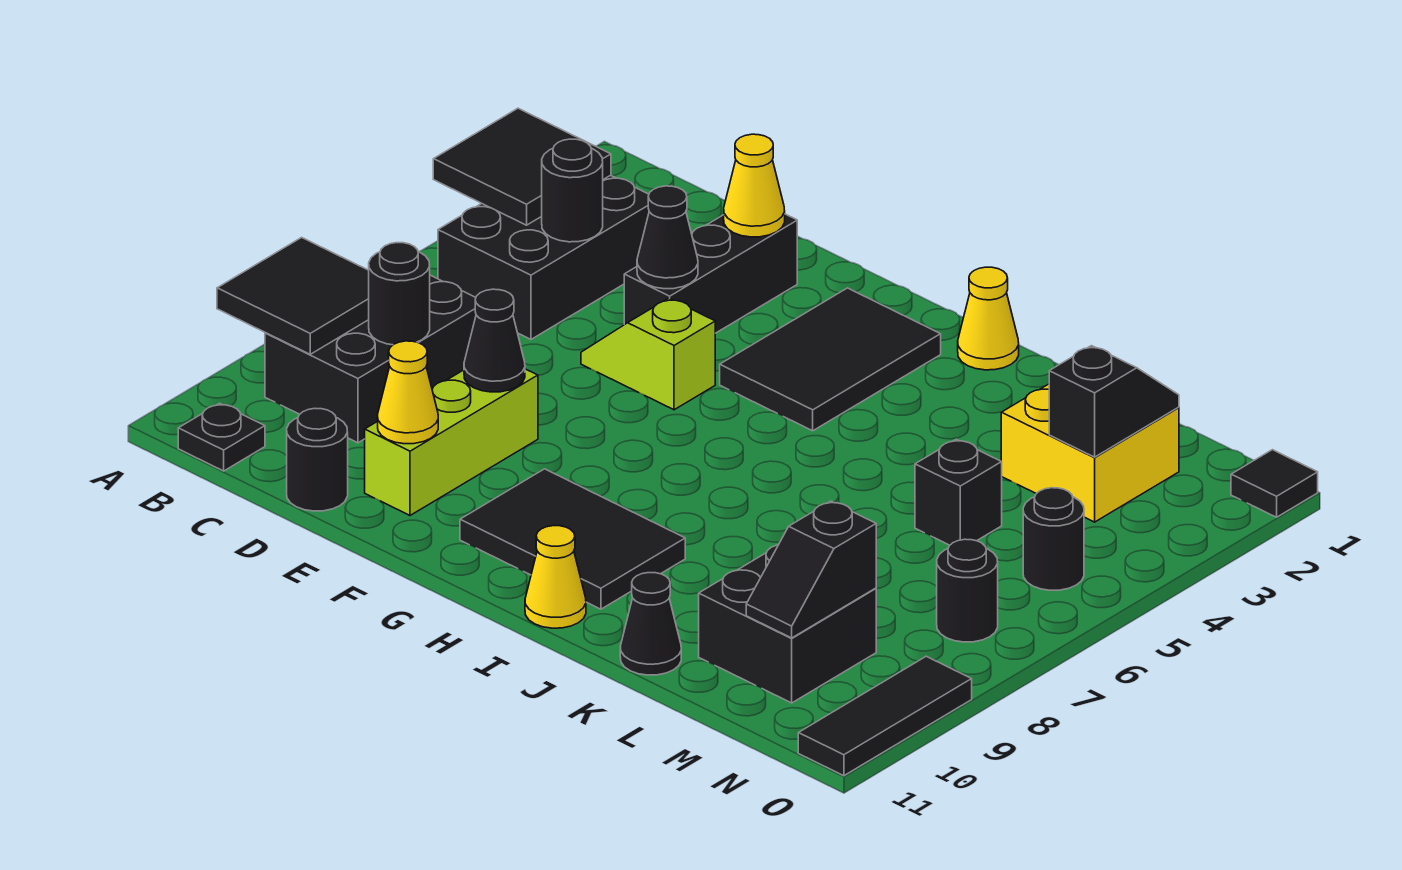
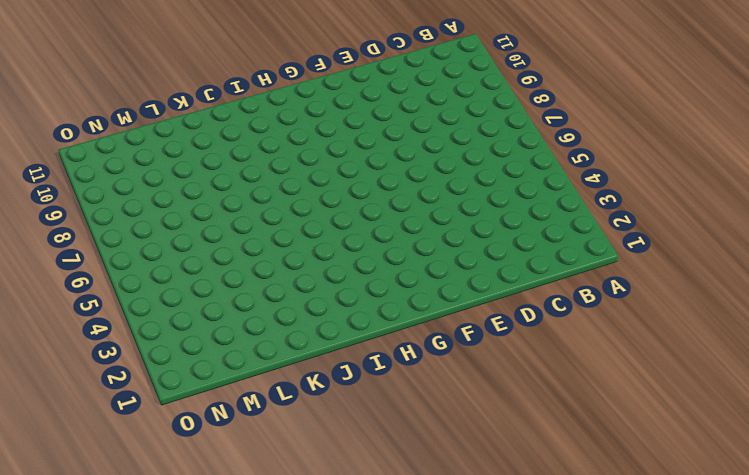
none -> black 2x3 brick [438,175,649,339]
none -> black 2x3 brick [265,275,476,443]
none -> black 1x1 plate [178,403,265,471]

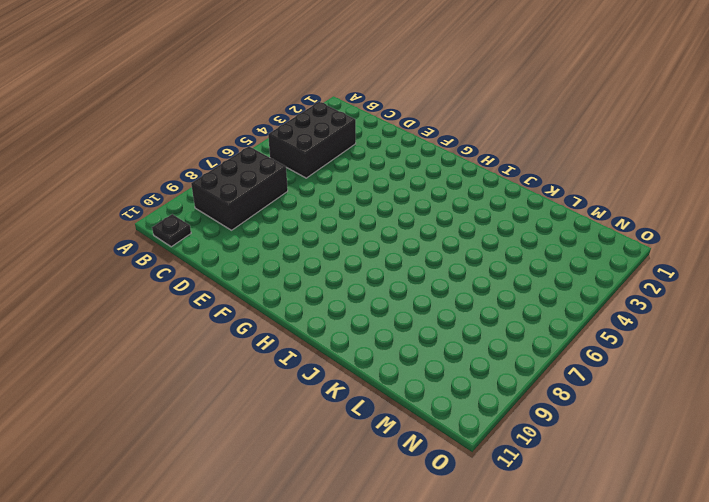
none -> black 1x1 round brick [287,408,348,511]
none -> black 1x3 brick [624,214,797,333]
none -> lime 1x2 slope [581,298,715,410]

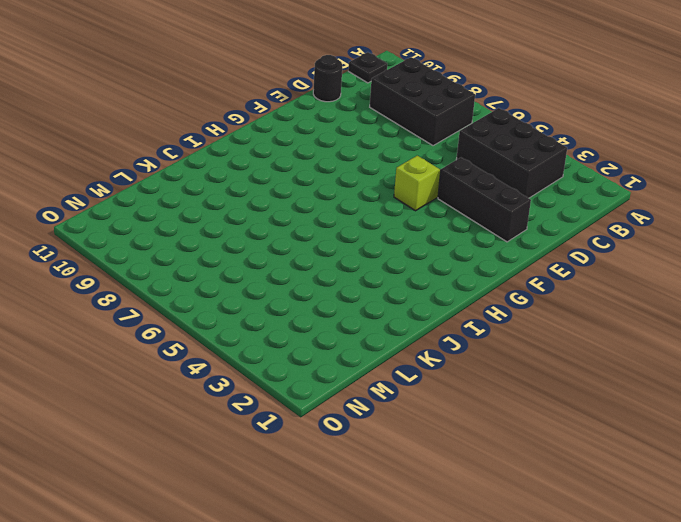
none -> lime 1x3 brick [365,369,538,515]
none -> black 2x3 tile [720,288,941,431]
none -> black 2x3 tile [460,469,685,609]

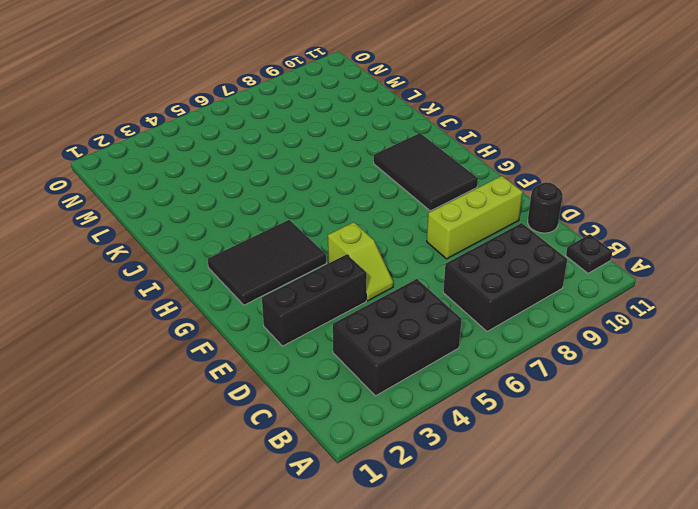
none -> yellow 1x1 cone [958,267,1019,370]
none -> yellow 1x1 cone [525,526,586,628]
none -> black 1x1 cone [620,573,681,675]

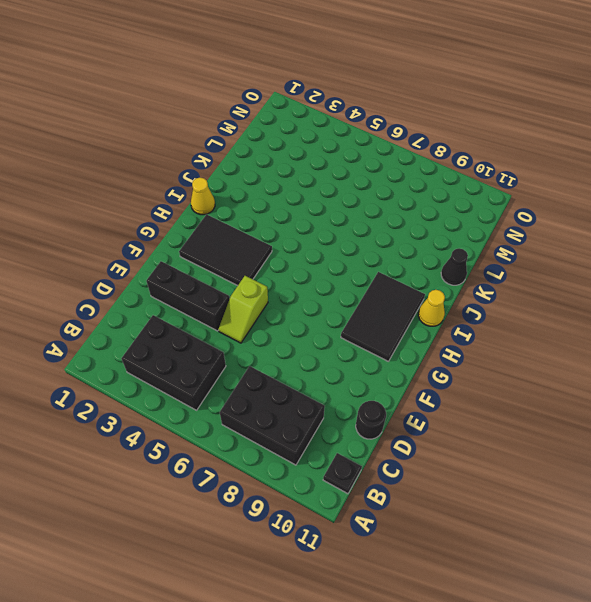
none -> lime 1x3 brick [365,369,538,515]
none -> yellow 2x2 brick [1001,384,1179,522]
none -> black 1x1 brick [915,439,1002,545]

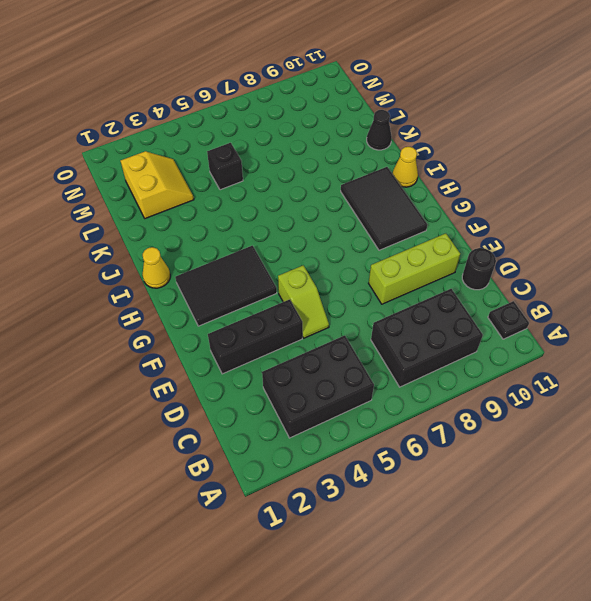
yellow 2x2 slope [121,151,194,219] -> yellow 2x2 brick [1001,384,1179,522]
none -> black 2x2 brick [699,545,876,703]
none -> black 1x1 round brick [1023,488,1084,590]
none -> black 1x1 round brick [937,539,998,642]

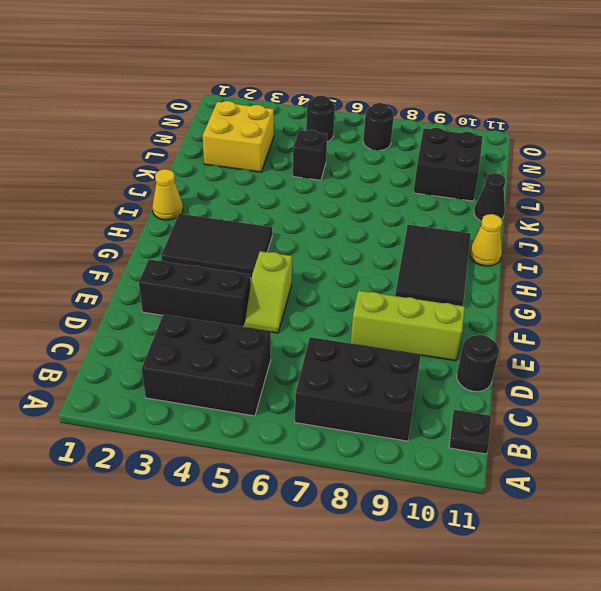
none -> black 1x1 tile [1231,450,1318,517]
none -> black 1x3 tile [798,656,972,776]
none -> black 2x2 tile [433,108,611,225]

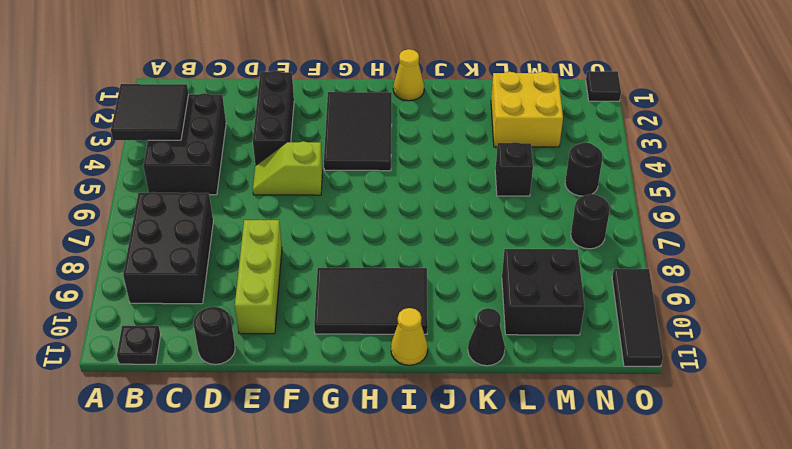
none -> black 2x2 tile [217,238,369,354]
none -> black 1x1 round brick [542,139,603,242]
none -> black 1x1 round brick [369,243,430,345]

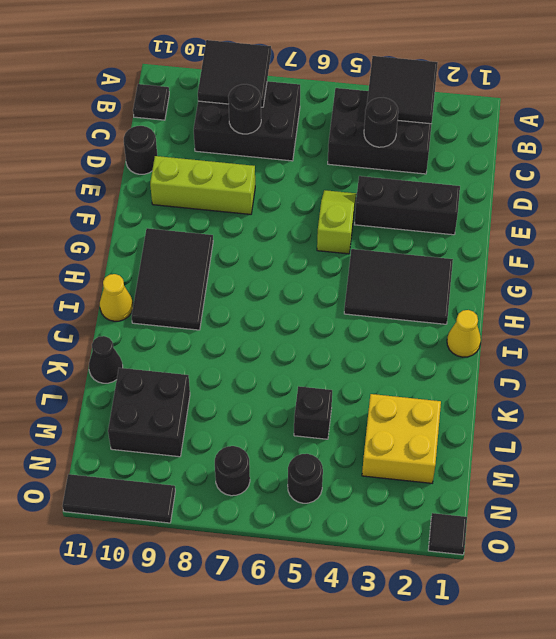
none -> yellow 1x1 cone [724,134,785,237]
none -> black 1x1 cone [637,186,698,289]
none -> black 1x1 cone [464,289,525,392]

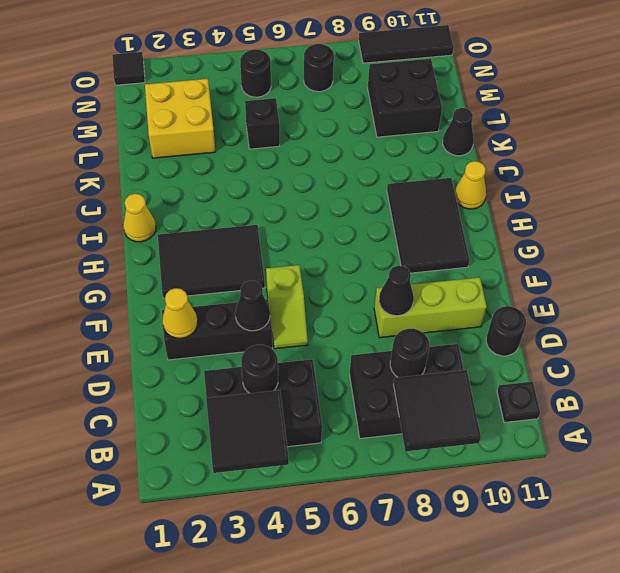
none -> yellow 1x1 cone [378,341,438,444]
none -> black 1x2 slope [1049,346,1179,457]
none -> black 1x2 slope [746,501,876,638]

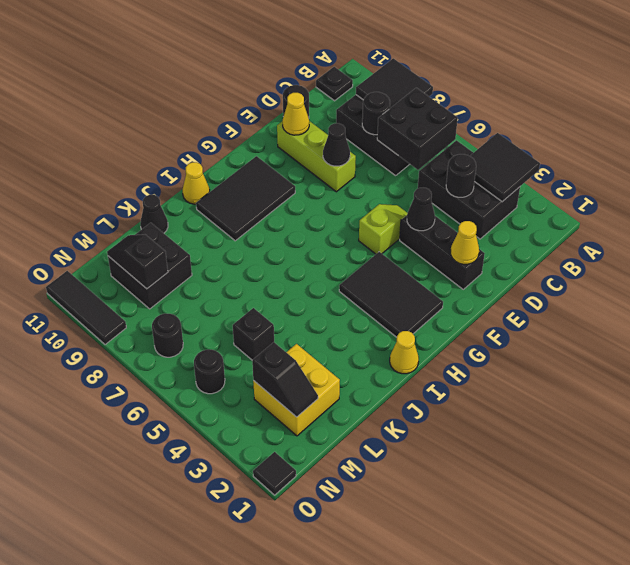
black 2x2 brick [377,88,458,170] -> none

